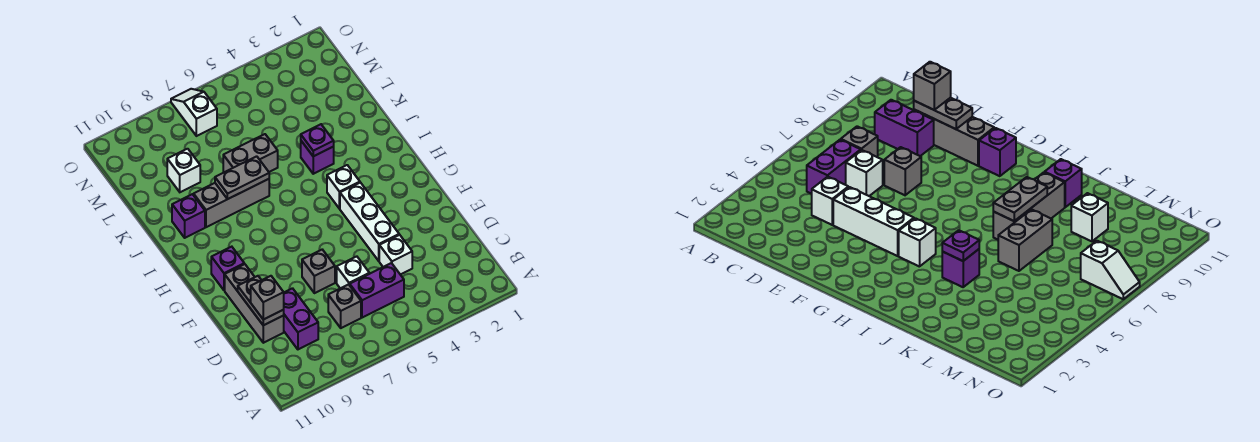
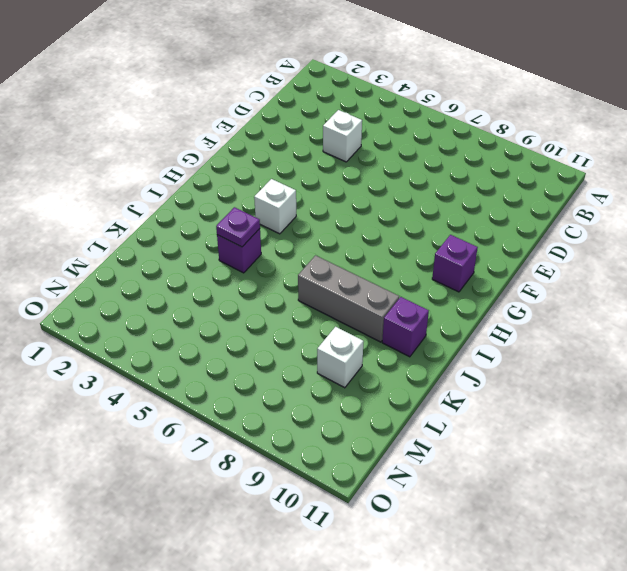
none -> purple 1x2 brick [350,263,404,318]
none -> grey 1x1 brick [328,285,361,328]
none -> purple 1x2 brick [283,288,318,349]

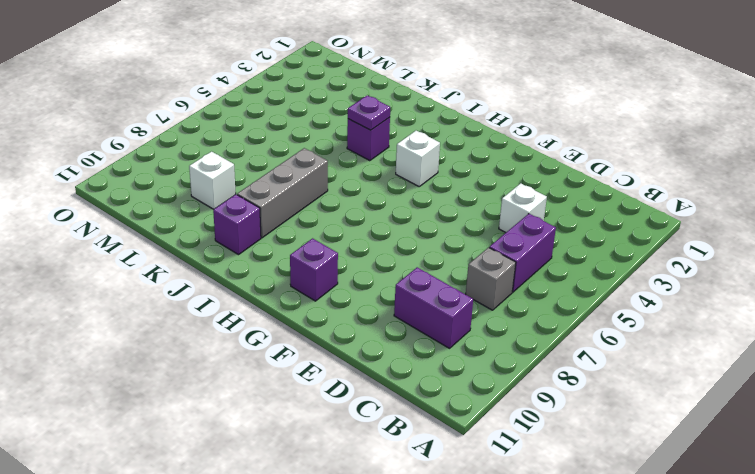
none -> white 1x1 brick [337,256,369,288]
none -> grey 1x3 brick [225,264,284,343]
none -> white 1x3 brick [340,183,399,261]

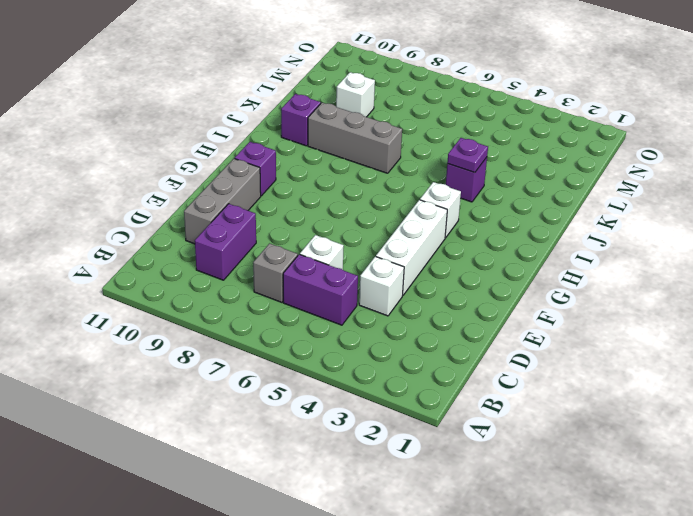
none -> grey 1x1 brick [302,250,335,293]
none -> grey 1x2 brick [223,134,278,172]
none -> white 1x2 slope [171,89,217,136]

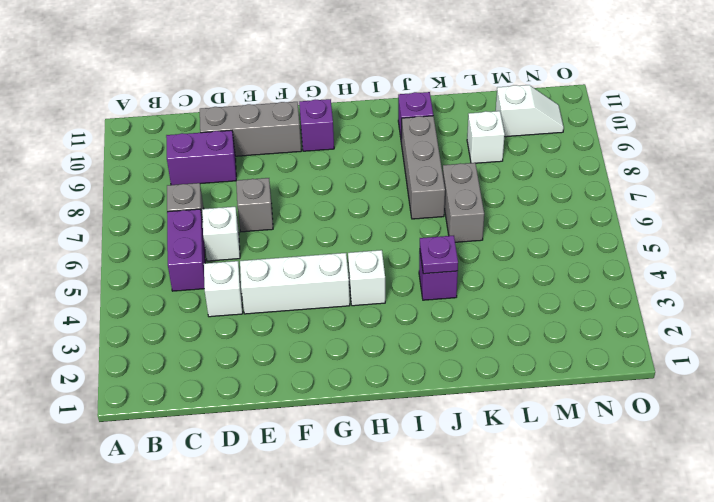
white 1x2 slope [496,85,564,137] -> white 1x2 slope moved to [171,89,217,136]
none -> grey 1x2 plate [238,276,284,325]
none -> grey 1x2 plate [215,156,269,199]
none -> grey 1x1 brick [251,276,284,320]

